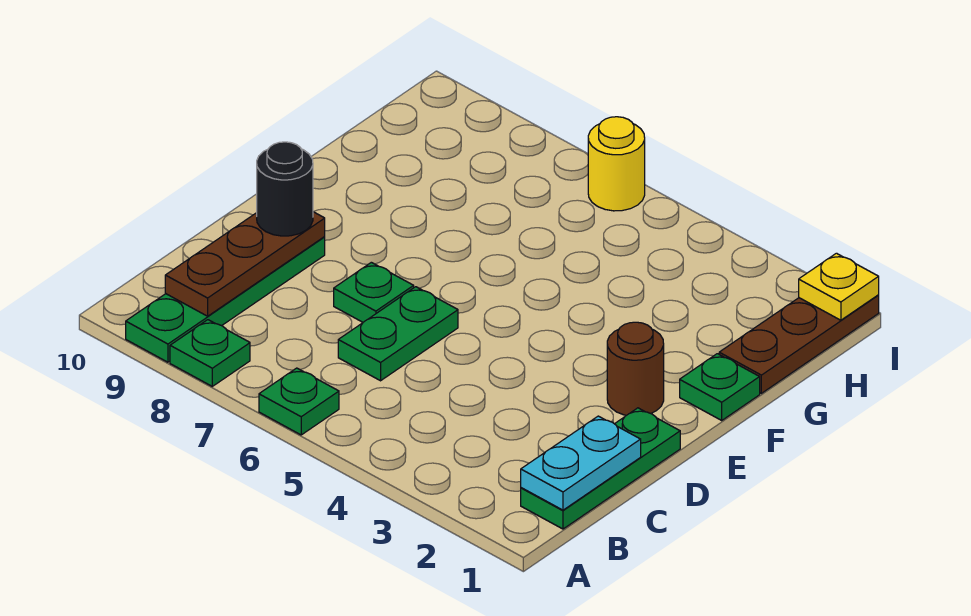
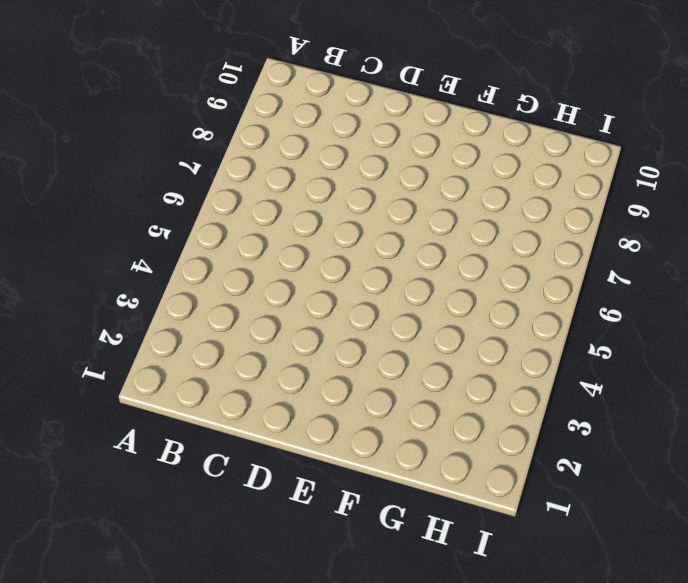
none -> green 1x1 plate [259,368,339,435]
none -> green 1x1 plate [170,320,250,386]
none -> green 1x4 plate [126,237,325,362]

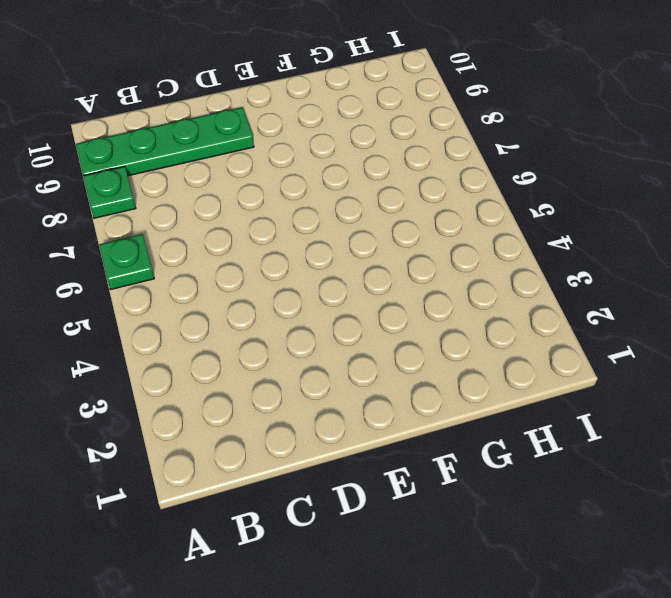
none -> green 1x3 plate [521,408,680,529]
none -> green 1x2 plate [338,287,458,381]
none -> green 1x1 plate [334,262,414,322]

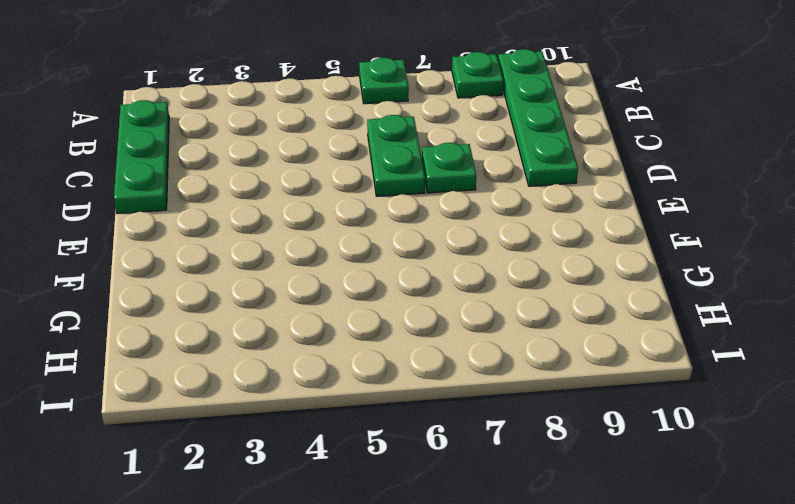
none -> brown 1x1 round brick [607,322,664,415]
none -> green 1x1 plate [680,354,760,420]
none -> brown 1x3 plate [719,295,879,393]

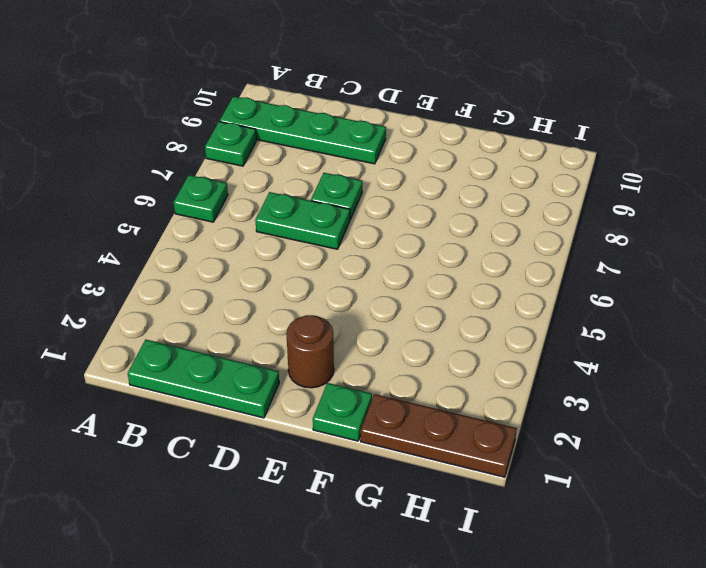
none -> yellow 1x1 round brick [588,117,645,211]
none -> cyan 1x2 plate [521,416,641,510]
none -> brown 1x3 plate [165,212,325,316]

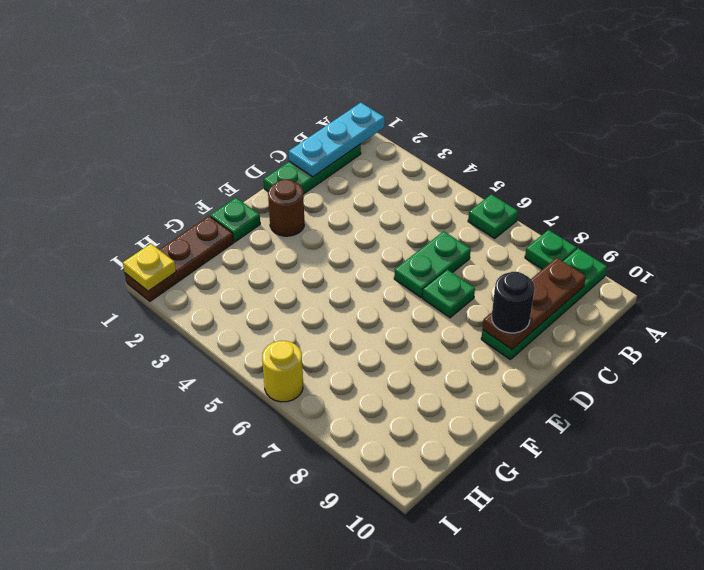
cyan 1x3 plate [289,103,385,177] -> cyan 1x2 plate [521,416,641,510]

